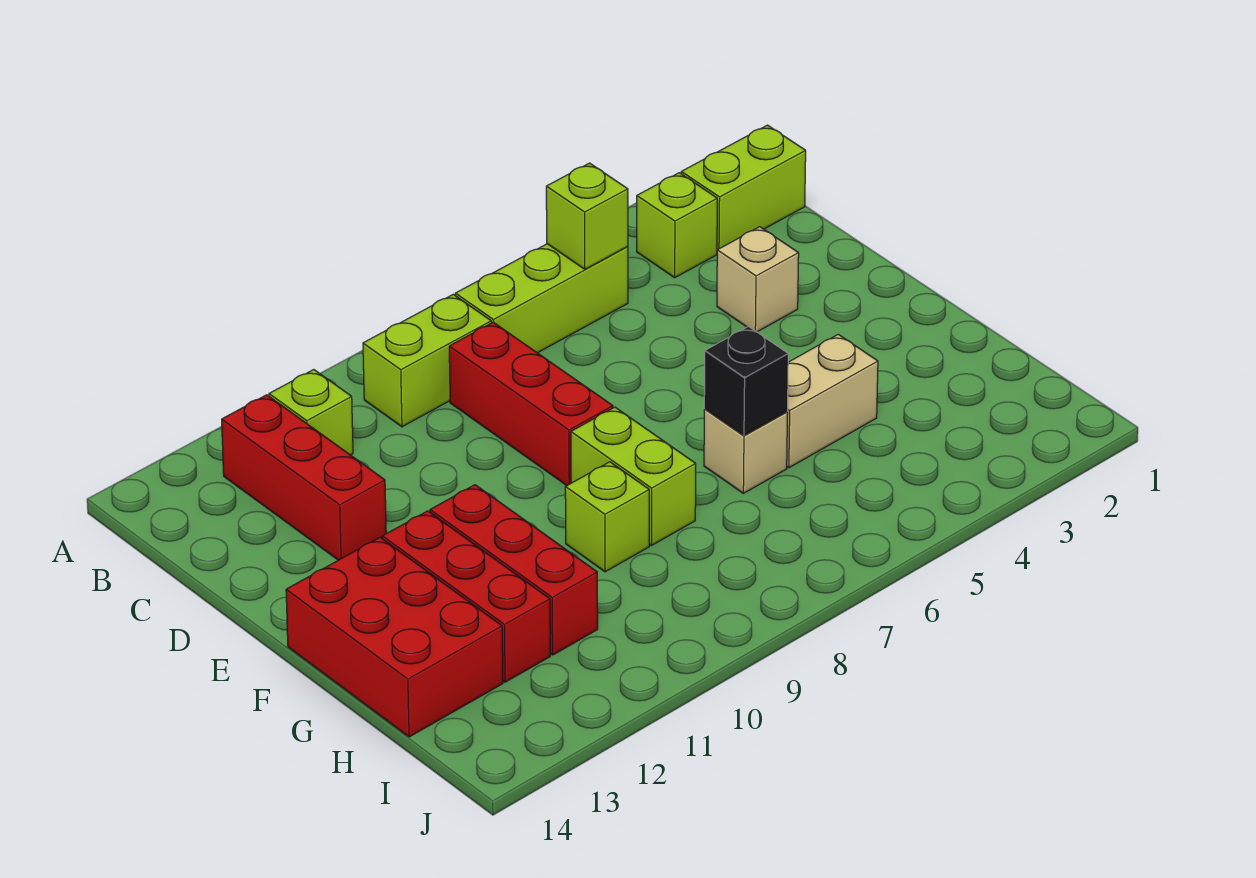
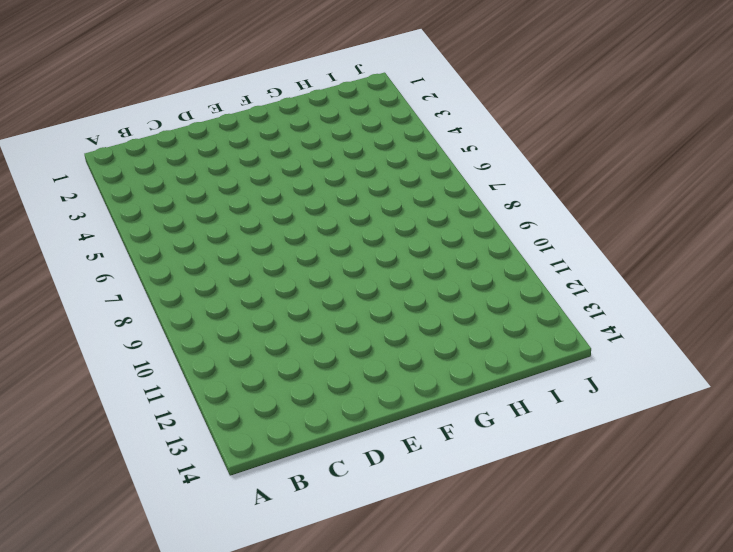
none -> lime 1x2 brick [681,125,806,250]
none -> lime 1x1 brick [637,173,717,278]
none -> lime 1x3 brick [455,244,628,353]

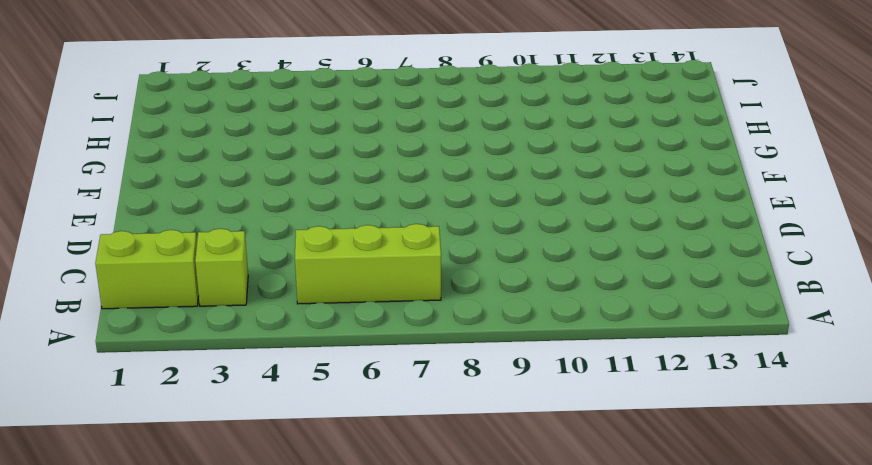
none -> lime 1x2 brick [363,294,491,427]
none -> lime 1x1 brick [269,370,353,455]
none -> red 1x3 brick [222,395,386,560]

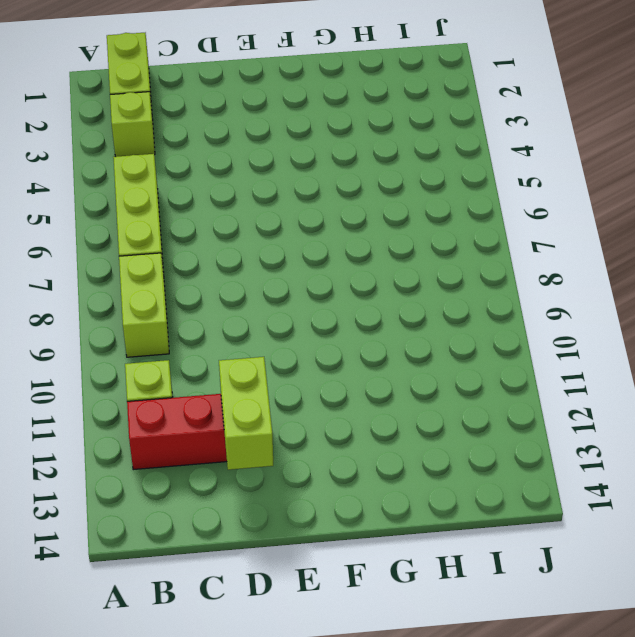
lime 1x2 brick [219,357,273,470] -> lime 1x2 brick turned to [571,407,696,545]
none -> red 1x3 brick [449,322,613,485]
none -> tan 1x1 brick [717,227,799,332]
none -> red 1x3 brick [430,485,598,655]

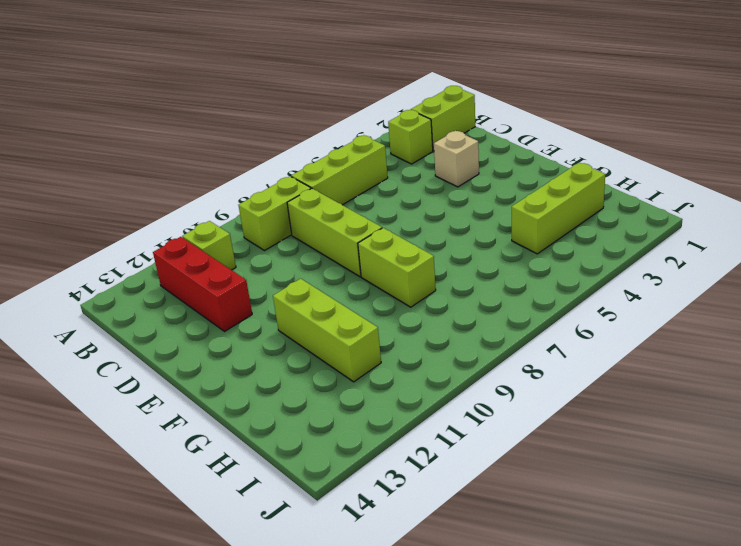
lime 1x3 brick [287,189,382,277] -> red 1x3 brick [449,322,613,485]
lime 1x3 brick [273,279,381,382] -> red 1x3 brick [430,485,598,655]
lime 1x3 brick [512,163,605,254] -> none
none -> red 1x3 brick [382,511,550,682]
none -> red 2x3 brick [286,537,503,737]
none -> tan 1x2 brick [787,334,878,468]

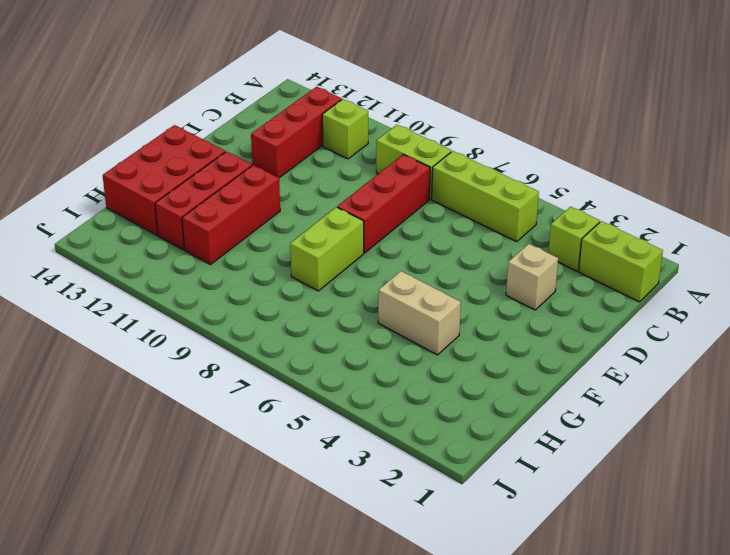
none -> tan 1x1 brick [704,409,788,493]
none -> lime 1x1 brick [565,462,649,572]
none -> lime 1x1 brick [546,163,628,269]

